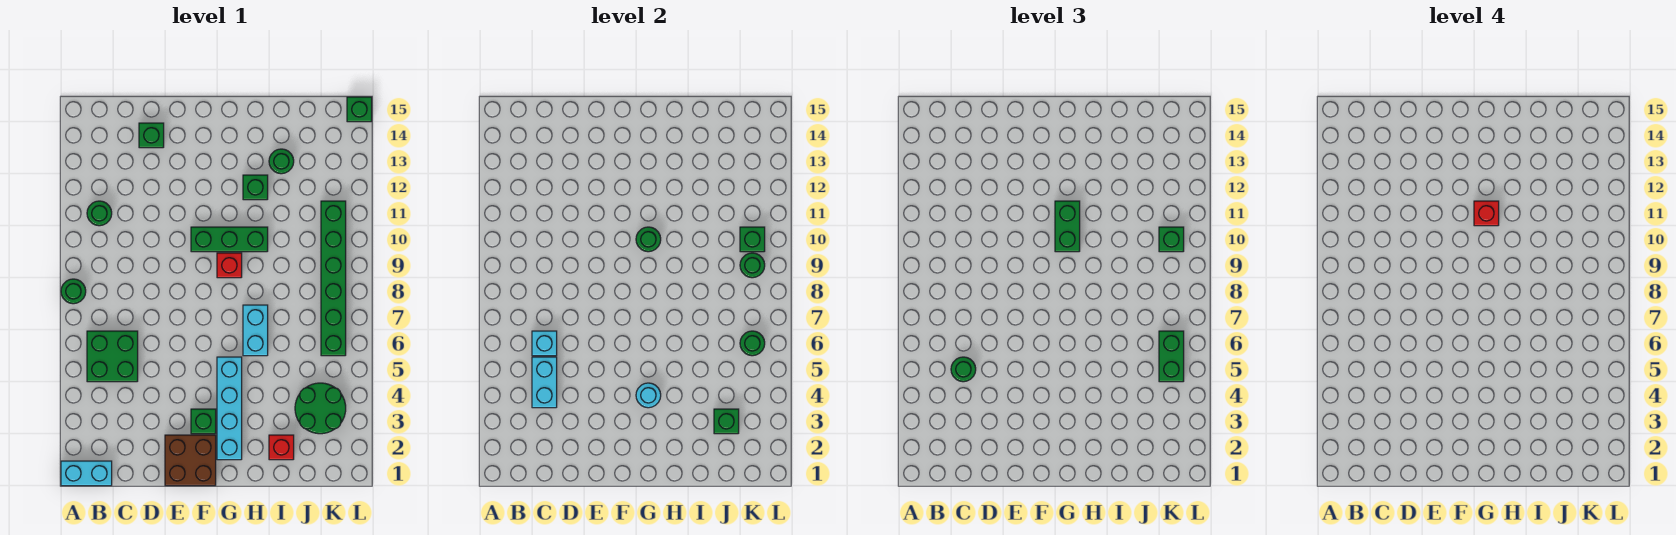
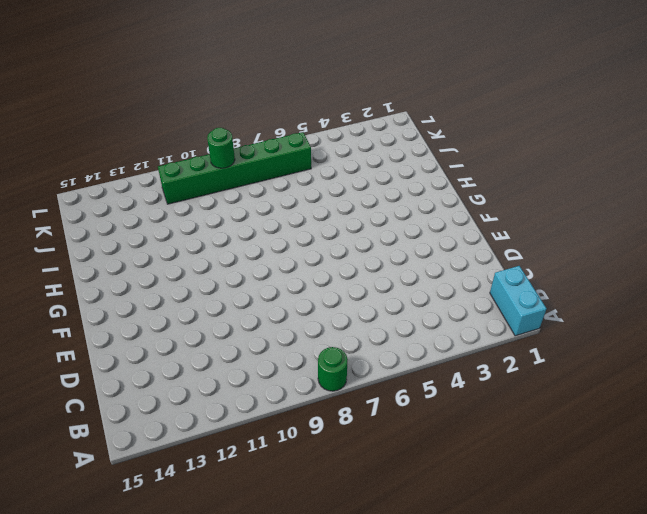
none -> green 2x2 brick [87,331,138,382]
none -> green 1x1 round brick [87,201,112,226]
none -> green 1x1 brick [139,123,164,148]
none -> brown 2x2 brick [165,435,216,486]

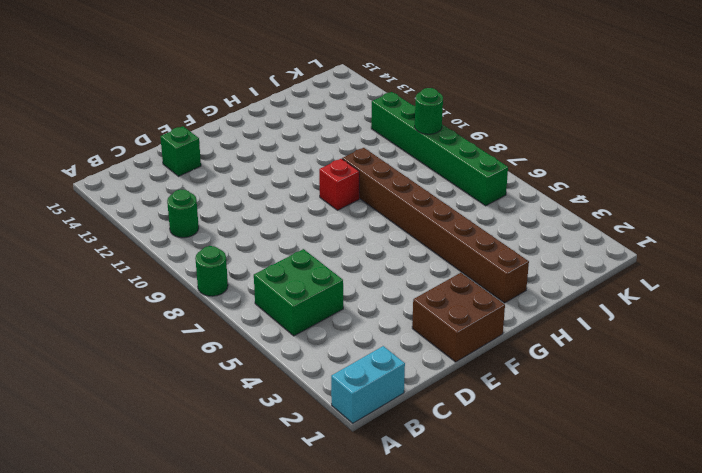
brown 1x8 brick [342,148,529,303] -> cyan 1x2 brick [243,305,268,356]
none -> green 1x1 brick [191,409,216,434]
none -> green 1x3 brick [191,227,268,252]
none -> cyan 1x4 brick [217,357,242,460]
none -> green 1x1 brick [243,175,268,200]

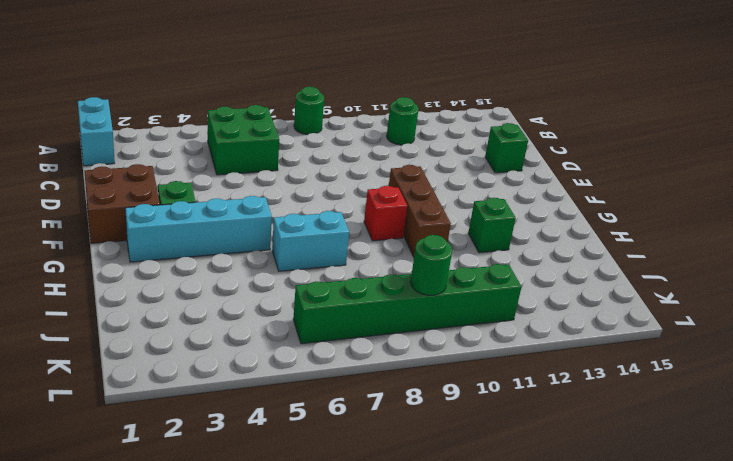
brown 1x3 brick [389,165,451,257] -> green 1x3 brick [191,227,268,252]
none -> red 1x1 brick [269,435,294,460]
none -> green 1x1 round brick [269,149,294,174]
none -> green 2x2 round brick [295,383,346,434]
none -> green 1x1 brick [347,97,372,122]

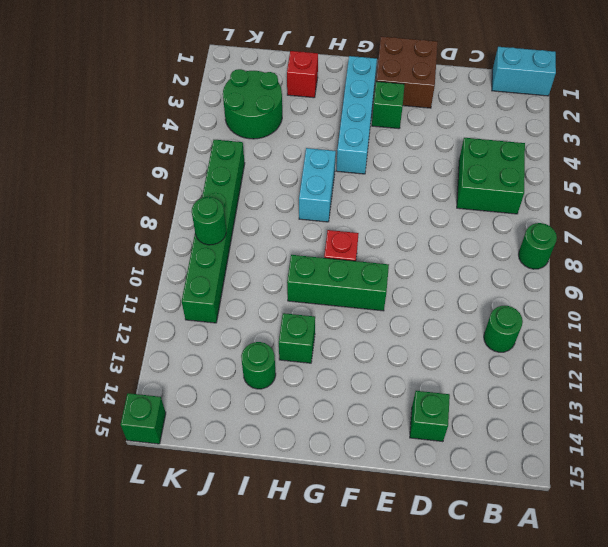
none -> cyan 1x2 brick [532,357,557,408]
none -> cyan 1x1 brick [532,331,557,356]
none -> cyan 1x1 round brick [636,383,661,408]
none -> green 1x1 round brick [636,227,661,252]

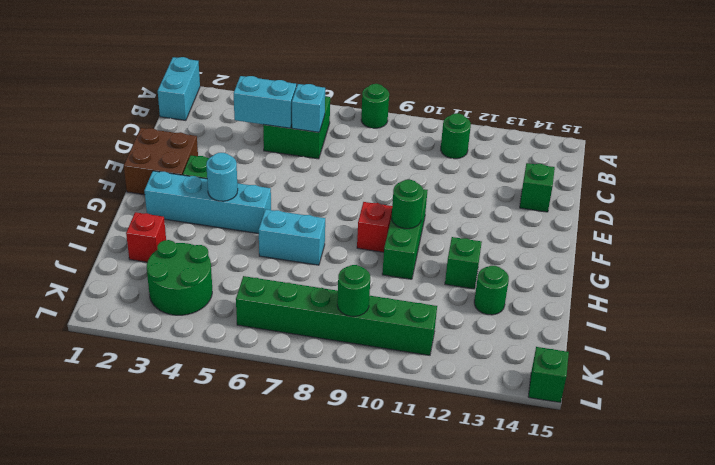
none -> green 1x1 brick [714,409,739,434]
none -> green 1x1 round brick [740,331,765,356]
none -> green 1x1 brick [740,227,765,252]
none -> green 1x1 round brick [951,357,976,382]

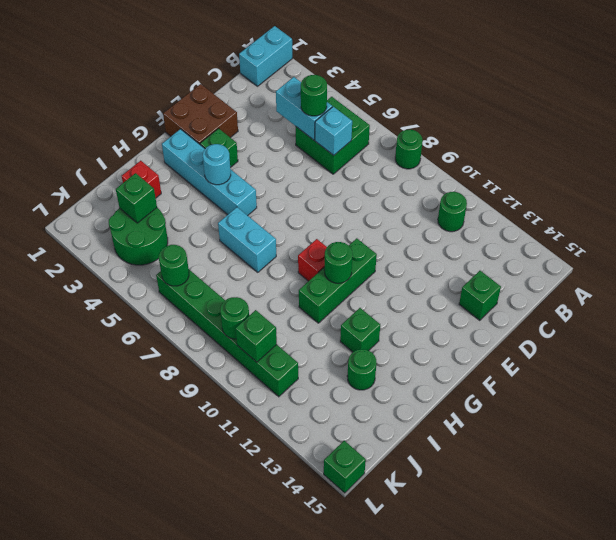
none -> green 1x2 brick [1055,201,1080,252]
none -> green 1x2 brick [1159,331,1184,382]
none -> green 1x1 brick [1159,227,1184,252]
none -> red 1x1 brick [1474,201,1499,226]

